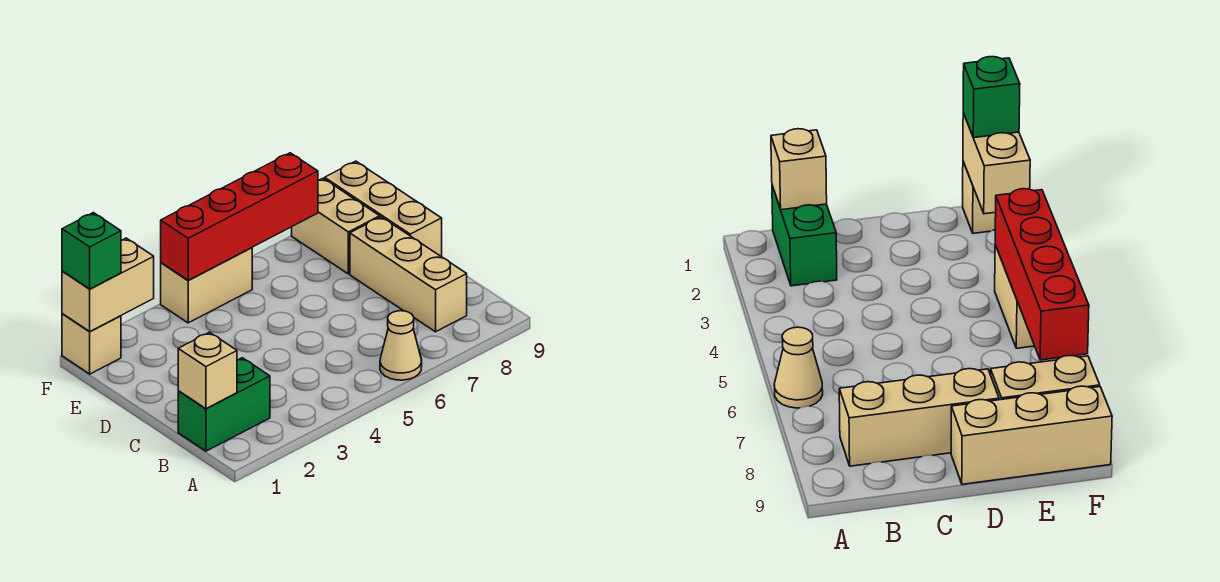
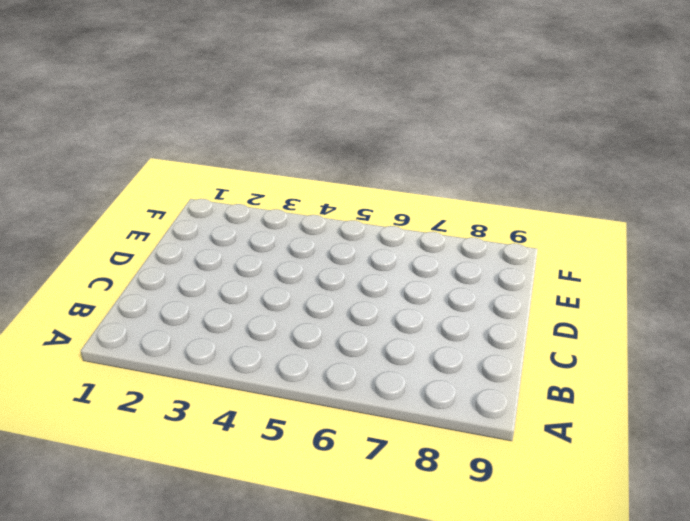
none -> tan 1x1 cone [380,311,422,380]
none -> green 1x2 brick [178,358,270,451]

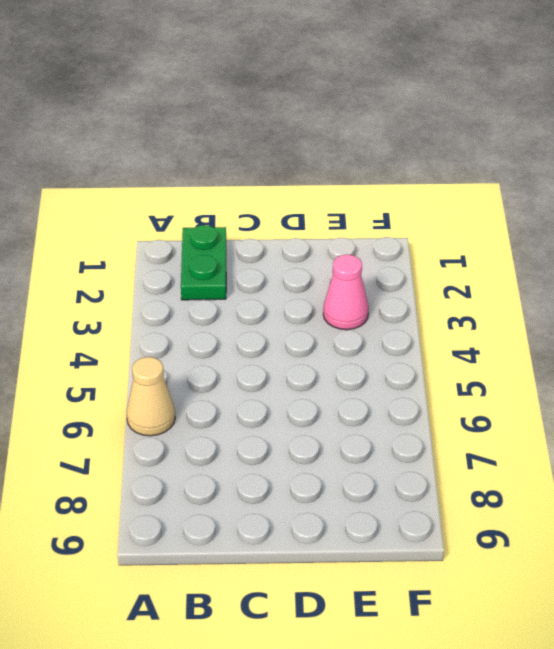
green 1x2 plate [181,225,226,300] -> green 1x2 brick [178,358,270,451]
pink 1x1 cone [323,254,369,330] -> none
none -> tan 1x3 brick [350,217,467,332]
none -> tan 1x3 brick [325,161,442,257]

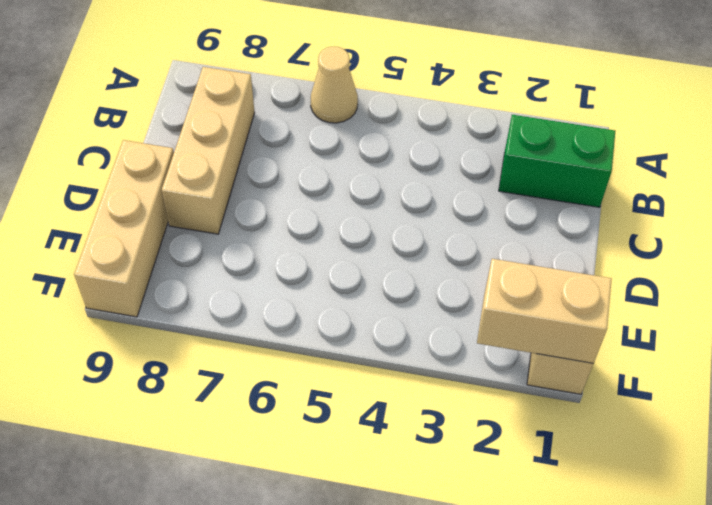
none -> tan 1x2 brick [292,178,380,274]
none -> tan 1x2 brick [161,248,252,323]

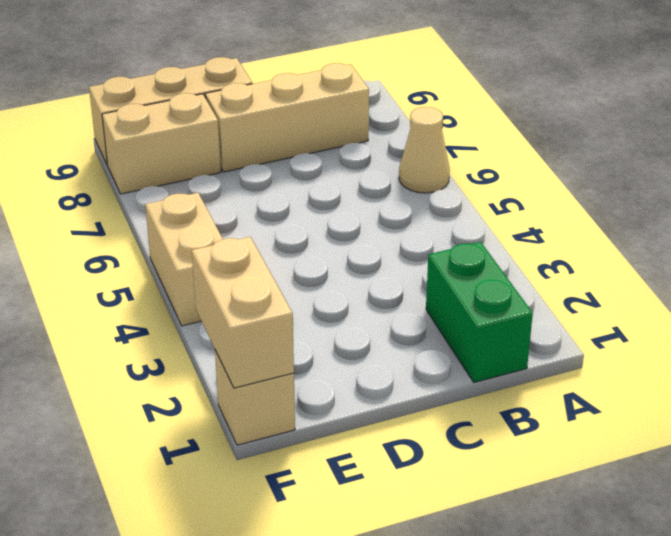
none -> tan 1x1 brick [178,332,237,409]
none -> red 1x4 brick [161,153,318,280]

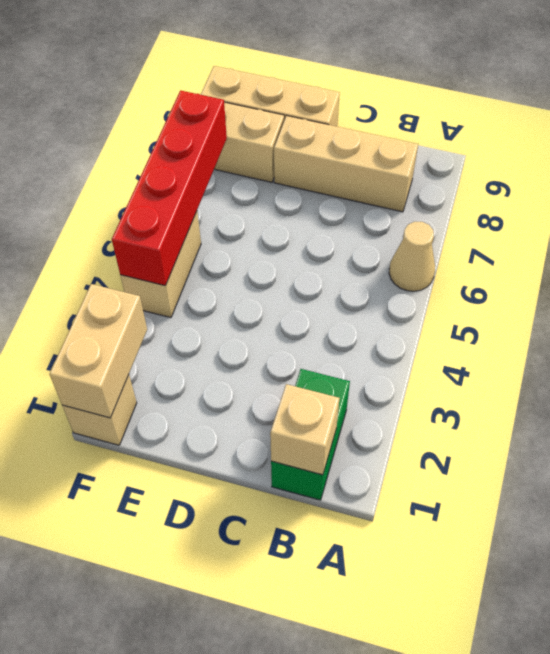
none -> green 1x1 brick [62,213,121,289]

